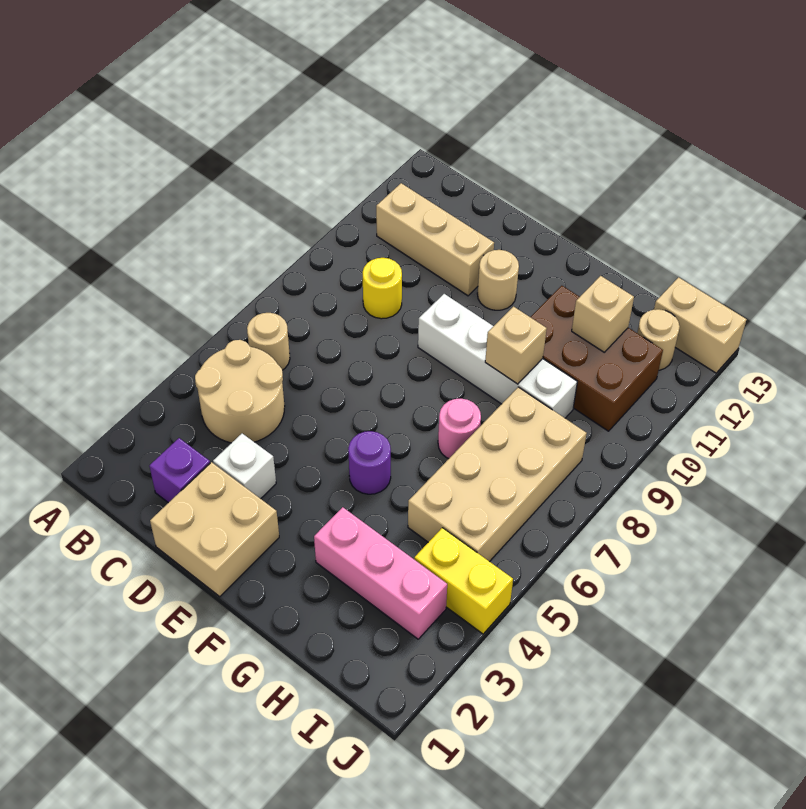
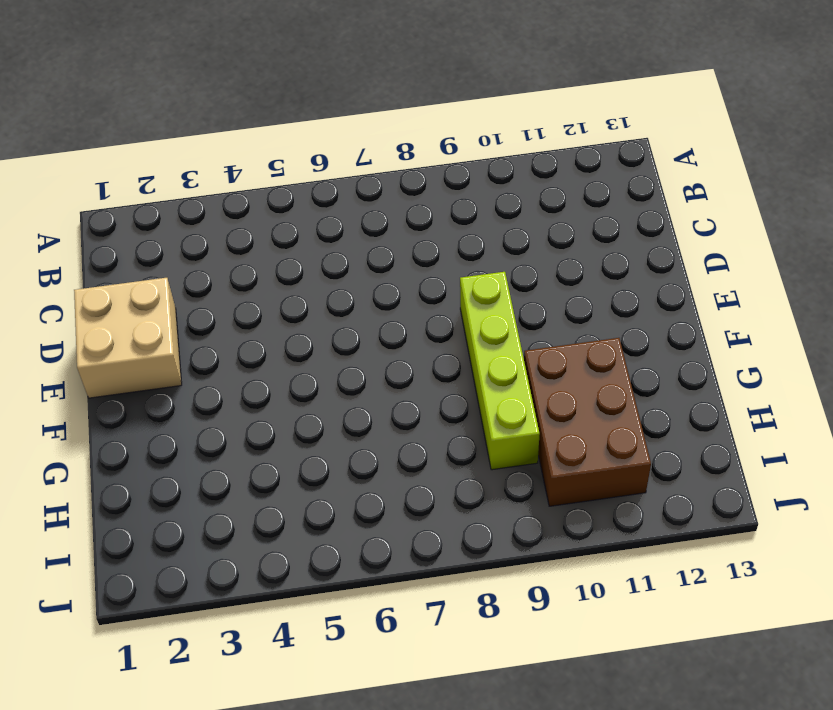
lime 1x4 brick [460,272,540,470] -> white 1x4 brick [418,294,577,418]
none -> tan 2x2 round brick [195,340,285,443]
none -> tan 1x1 round brick [247,313,290,370]
none -> tan 1x3 brick [376,183,494,296]

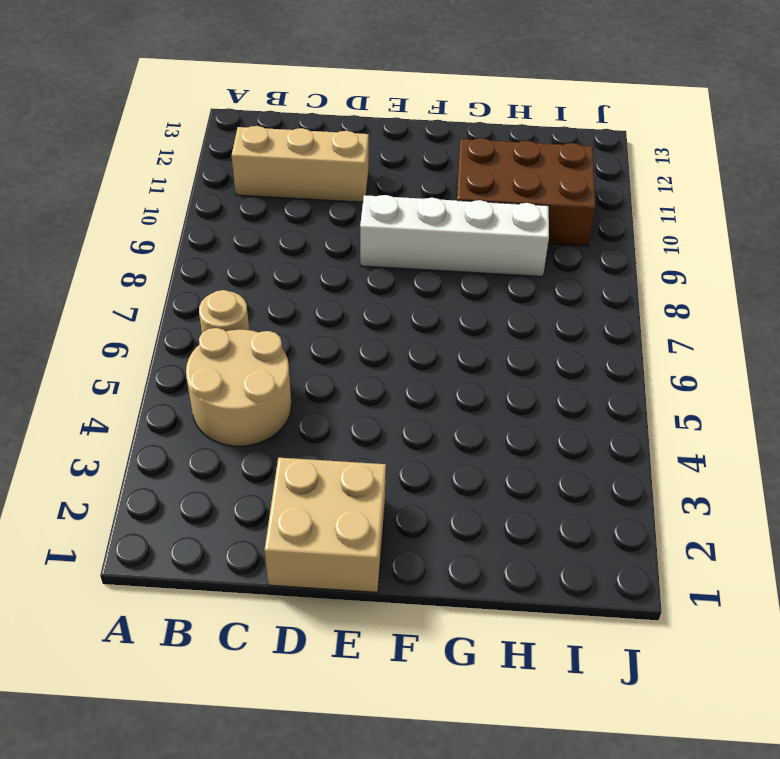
none -> purple 1x1 brick [150,438,210,503]
none -> yellow 1x1 round brick [363,258,402,319]
none -> white 1x1 brick [213,434,276,499]

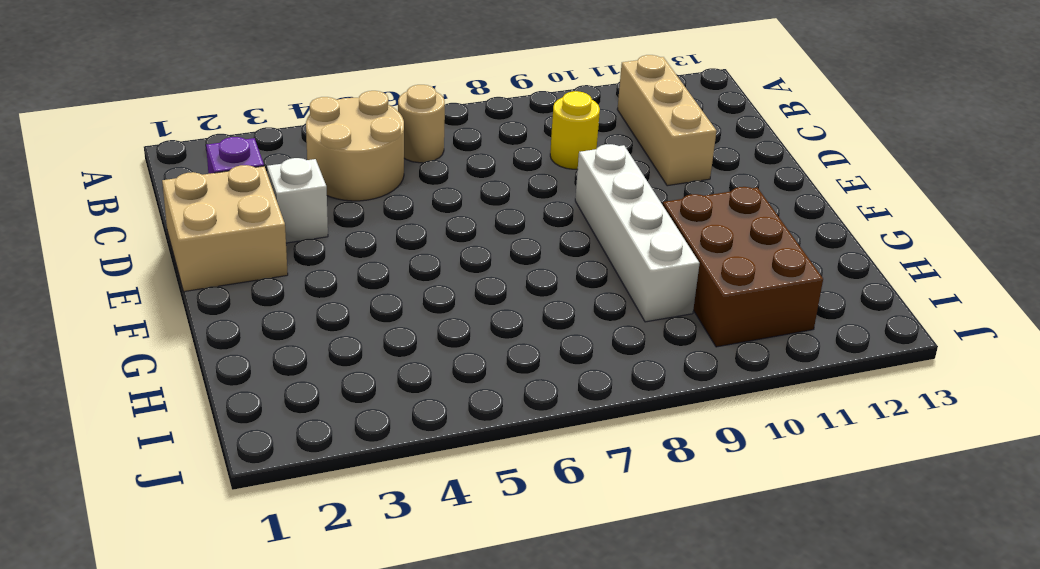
none -> tan 1x1 round brick [477,250,519,310]
none -> purple 1x1 round brick [348,431,391,494]
none -> pink 1x3 brick [314,507,447,639]

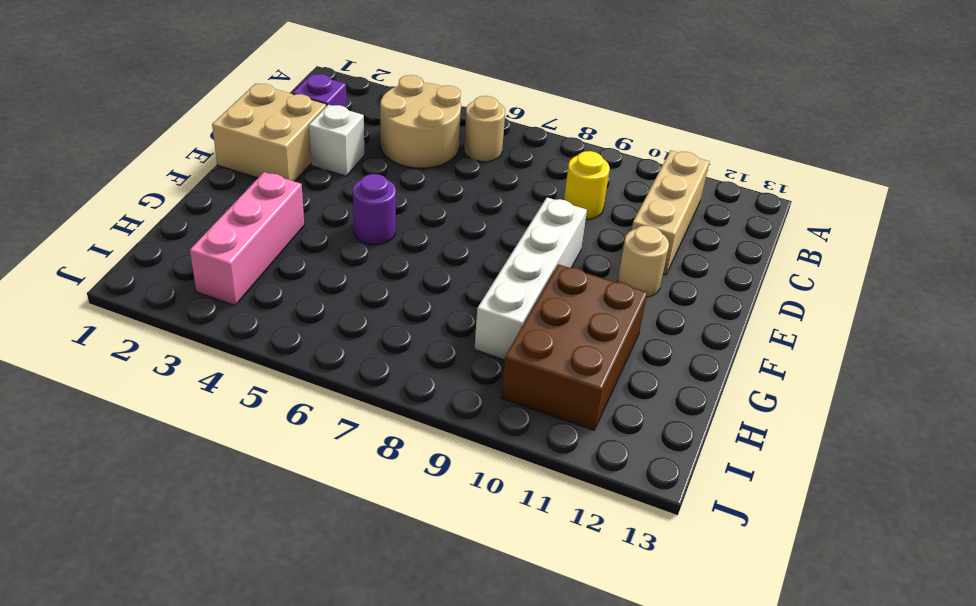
none -> pink 1x1 round brick [438,399,481,459]
none -> tan 2x4 brick [408,387,587,562]
none -> yellow 1x2 brick [414,528,513,634]

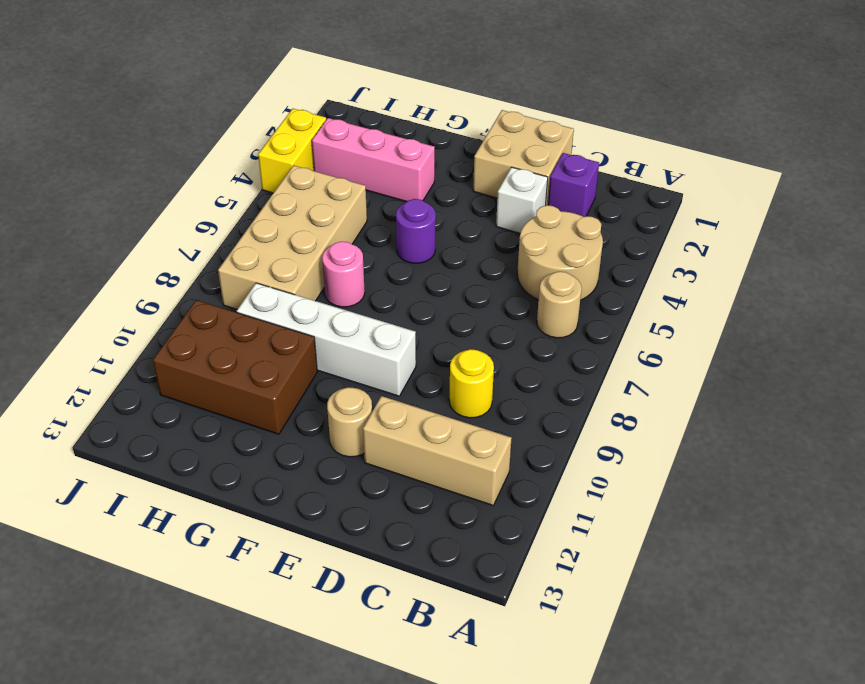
yellow 1x2 brick [258,109,326,193] -> yellow 1x2 brick turned to [414,528,513,634]
none -> tan 1x1 round brick [637,309,680,370]
none -> tan 1x2 brick [654,277,747,373]
none -> tan 1x1 brick [485,307,547,384]

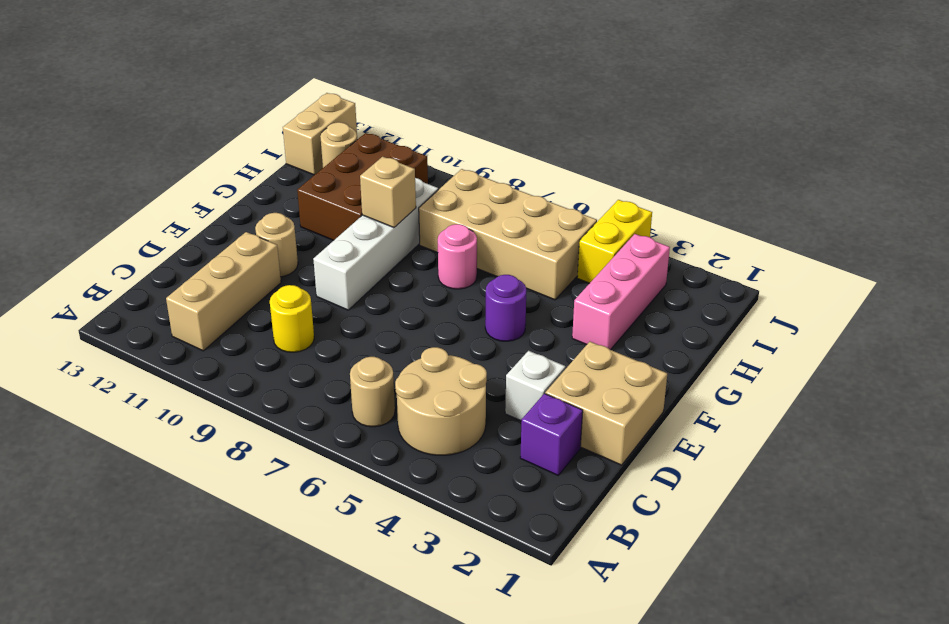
none -> tan 1x1 brick [572,276,634,352]

